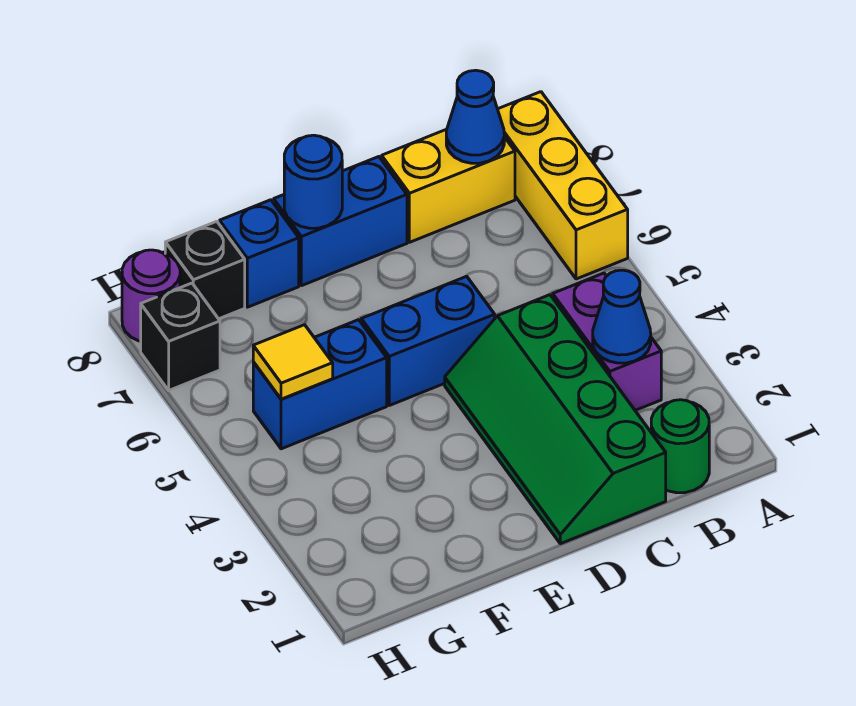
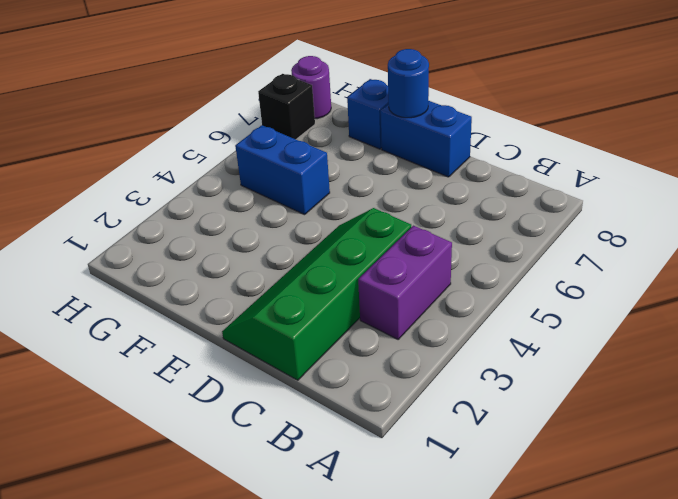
none -> yellow 1x3 brick [498,92,628,279]
none -> green 1x1 round brick [651,400,709,493]
none -> yellow 1x2 brick [382,129,515,242]

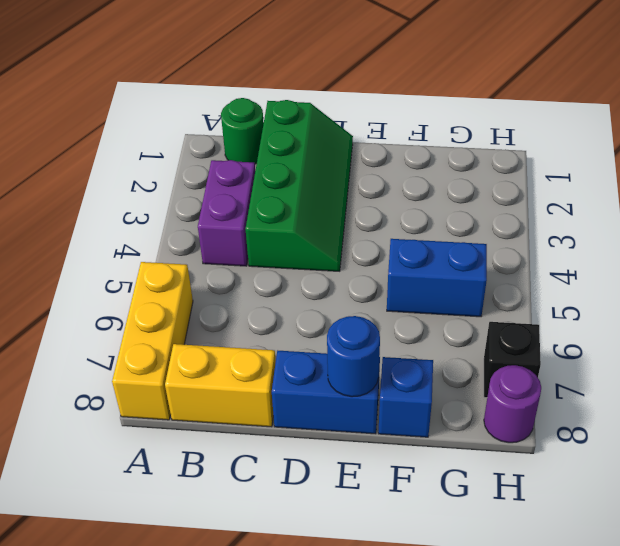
none -> blue 1x2 brick [361,276,495,405]
none -> black 1x1 brick [165,221,245,319]
none -> blue 1x1 cone [593,270,651,363]

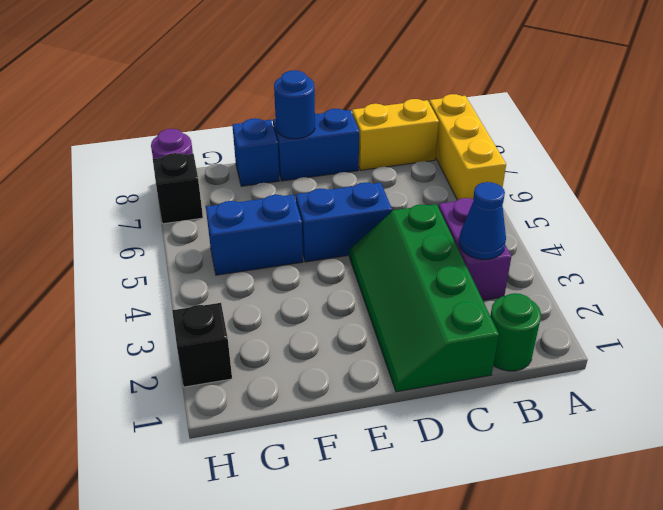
black 1x1 brick [172,303,232,387] -> black 1x1 brick moved to [165,221,245,319]
none -> blue 1x1 cone [446,70,504,163]
none -> yellow 1x1 tile [253,325,333,399]

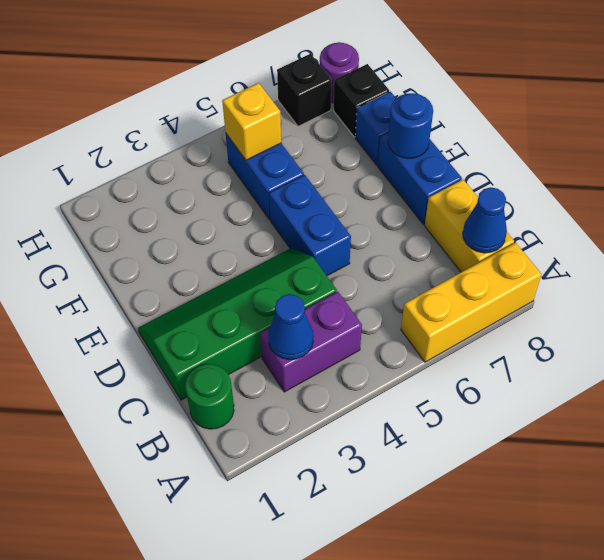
yellow 1x1 brick [222,83,281,160] -> yellow 1x1 tile [253,325,333,399]

